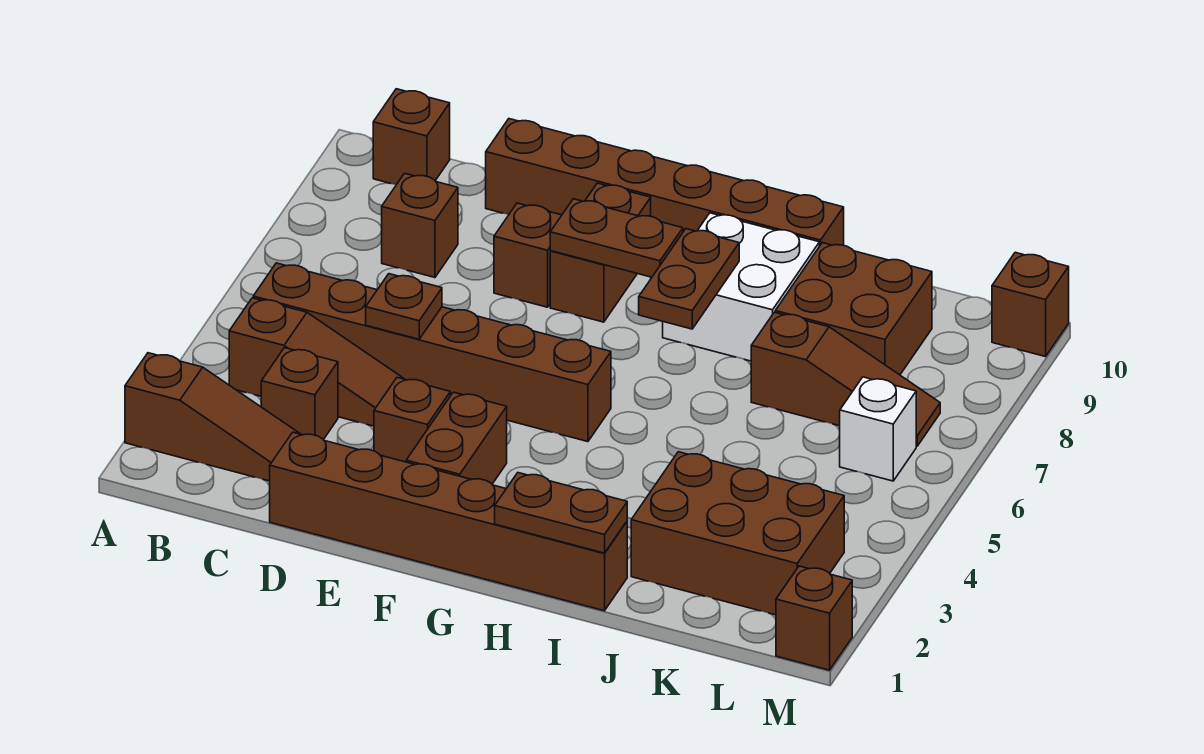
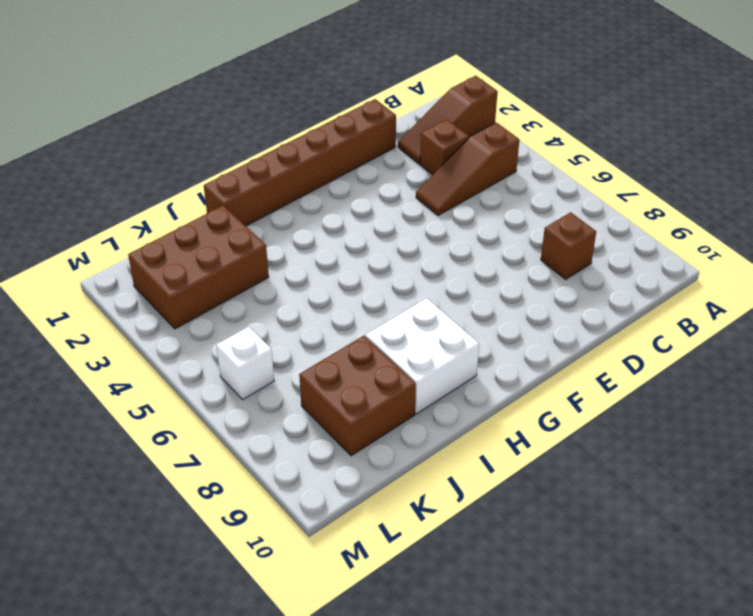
none -> brown 1x6 brick [253,263,611,442]
none -> brown 1x1 brick [373,89,450,185]
none -> brown 1x6 brick [486,119,844,246]

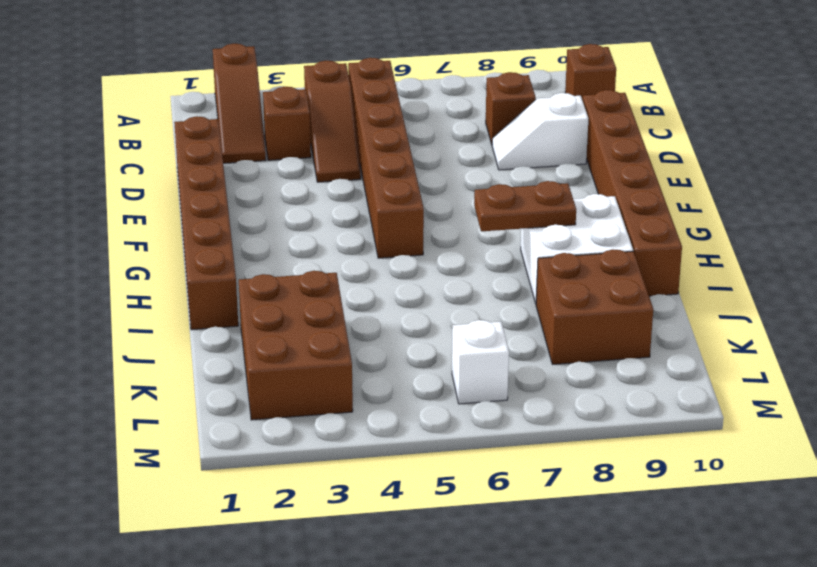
white 1x2 slope [492,93,588,170] -> none
none -> brown 1x1 brick [374,377,450,462]
none -> brown 1x1 brick [494,203,562,307]
none -> brown 1x2 brick [406,392,507,484]

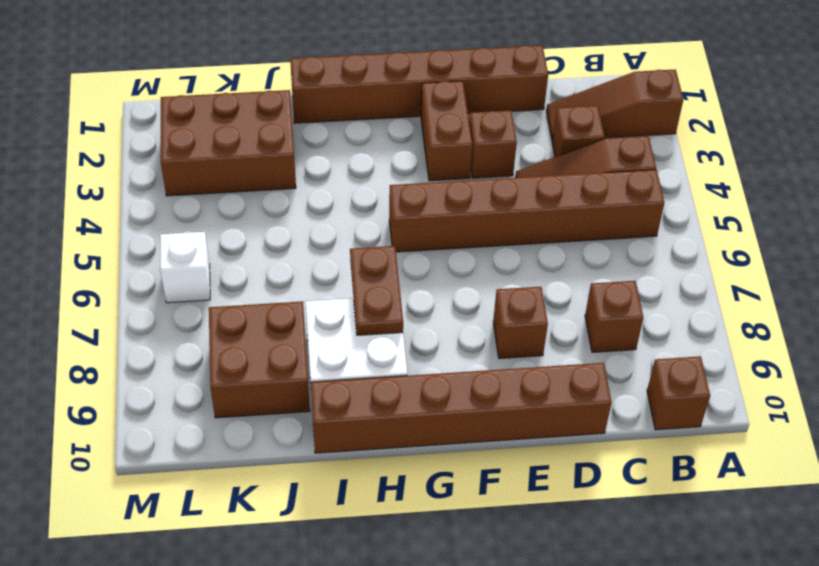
none -> brown 1x2 brick [550,183,651,322]
none -> brown 1x3 slope [751,312,940,446]
none -> brown 1x1 brick [776,566,852,670]

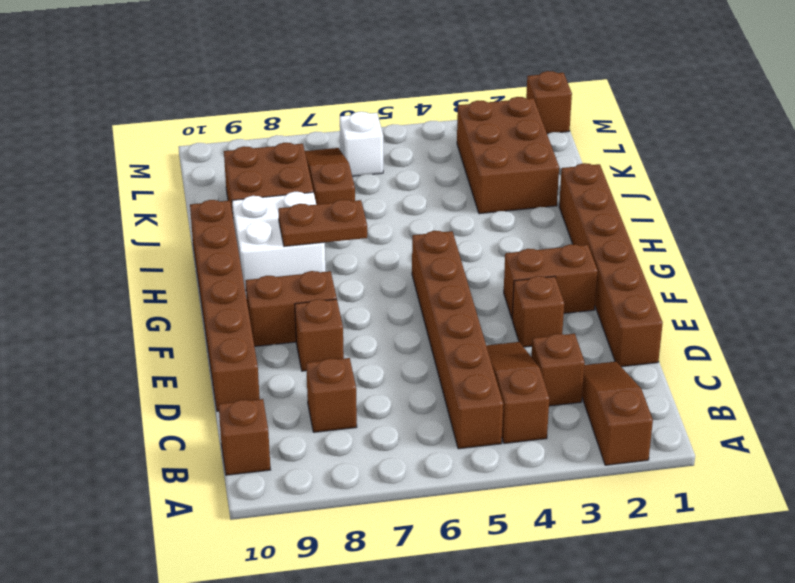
none -> brown 1x1 brick [992,252,1069,357]
none -> brown 1x1 plate [366,274,442,339]
none -> brown 1x2 plate [550,199,683,277]

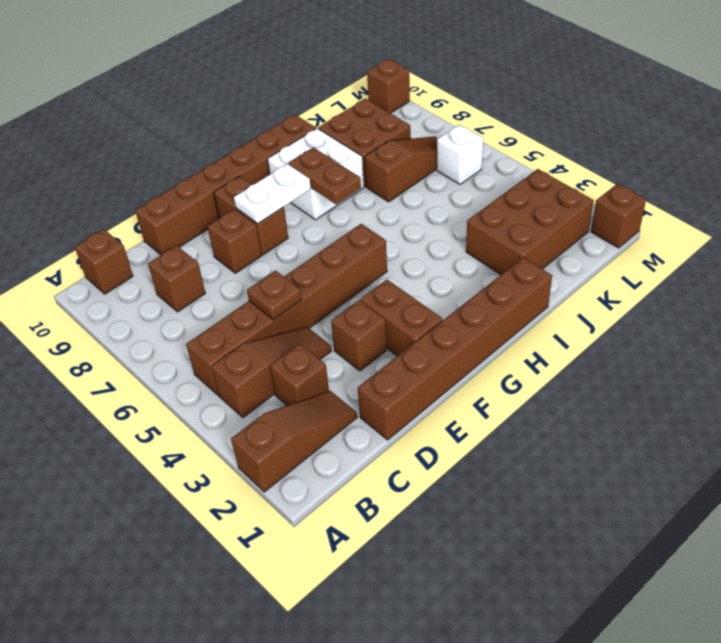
white 1x2 plate [234,164,311,224] -> brown 1x2 plate [550,199,683,277]
none -> brown 1x2 plate [495,473,627,553]

